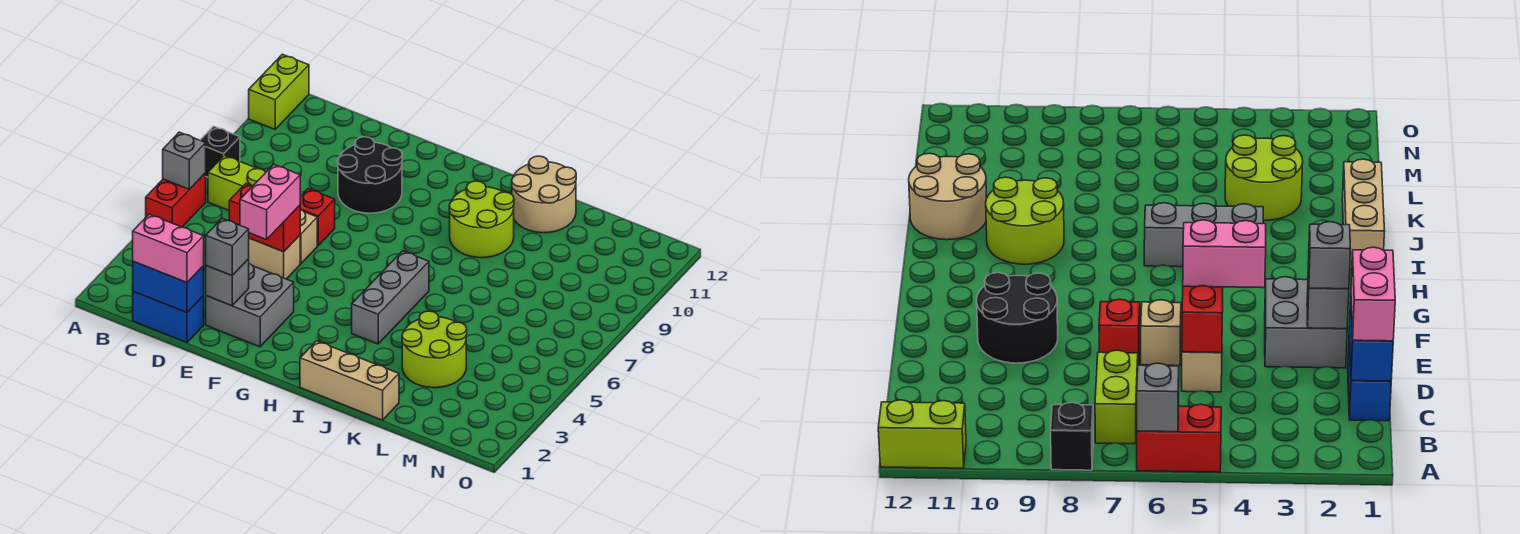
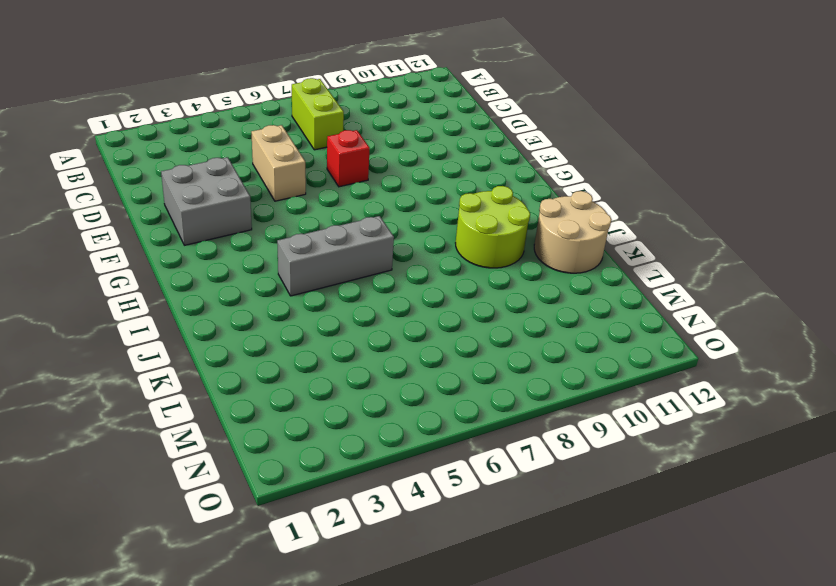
none -> red 1x2 brick [146,173,206,227]
none -> black 1x1 brick [200,126,240,177]
none -> lime 1x2 brick [249,54,309,129]

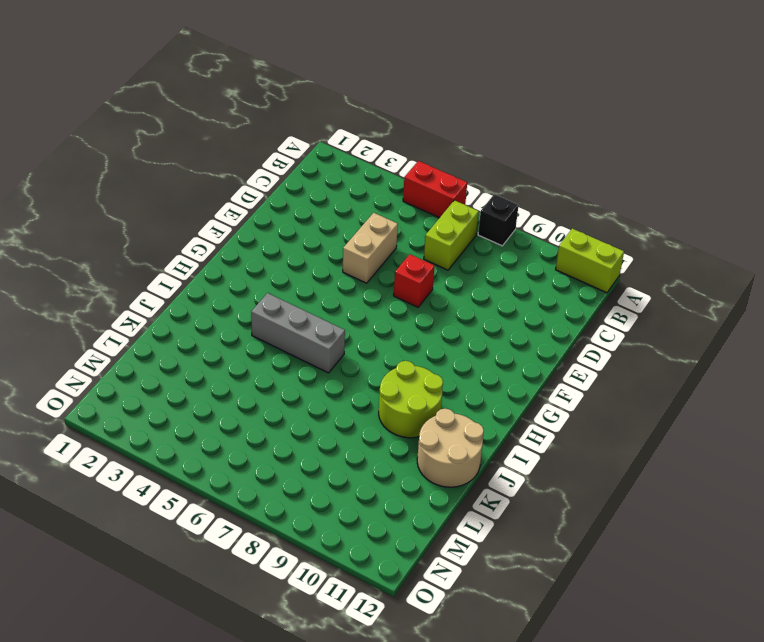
none -> blue 1x2 brick [133,292,204,343]
none -> grey 2x2 brick [206,264,294,347]
none -> tan 1x1 brick [300,210,317,264]

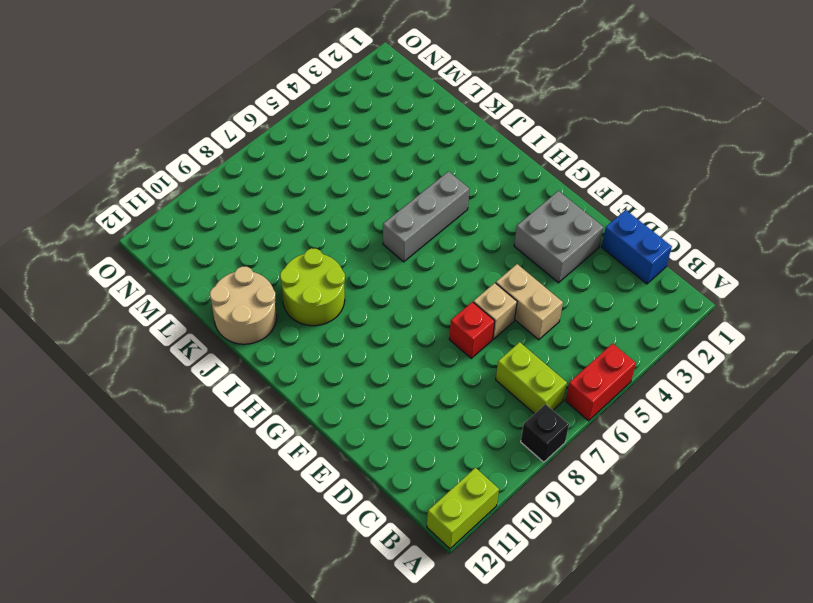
none -> black 2x2 round brick [338,137,402,213]
none -> tan 1x3 brick [300,341,399,420]
none -> lime 2x2 round brick [402,311,467,388]

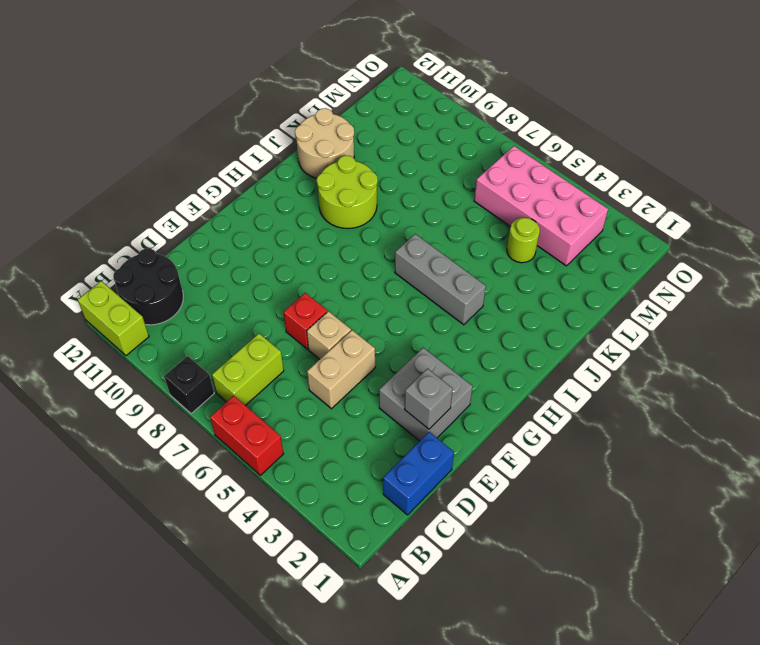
black 2x2 round brick [113,248,183,325] -> black 2x2 round brick moved to [338,137,402,213]
lime 1x1 round brick [507,218,540,263] -> lime 2x2 round brick [402,311,467,388]
pink 2x4 brick [474,146,608,266] -> none
none -> tan 1x3 brick [300,341,399,420]
none -> grey 1x1 brick [163,132,206,189]
none -> blue 1x2 brick [133,261,204,313]

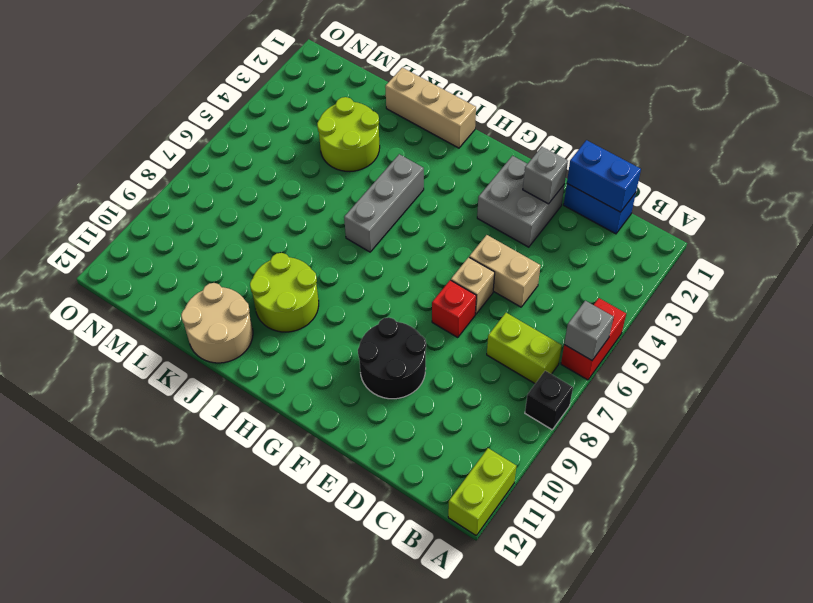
none -> red 1x2 brick [229,184,300,252]
none -> pink 1x2 brick [133,214,204,282]
none -> grey 1x1 brick [206,218,249,276]

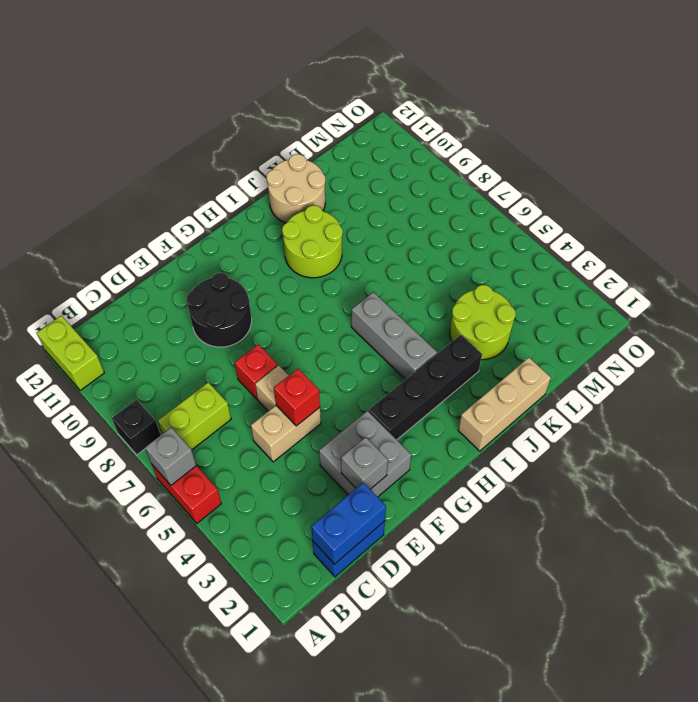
red 1x1 brick [274,369,320,426] -> red 1x2 brick [229,184,300,252]
black 1x4 brick [368,335,482,440] -> none
none -> pink 1x2 brick [133,214,204,282]
none -> grey 1x1 brick [206,218,249,276]
none -> pink 1x2 brick [240,164,300,240]

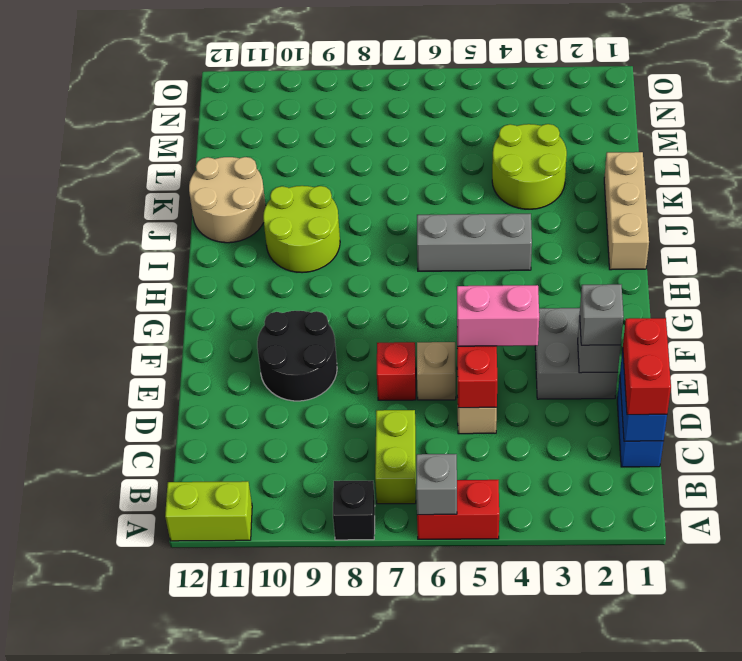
red 1x2 brick [623,318,671,415] -> pink 1x2 brick [133,214,204,282]

